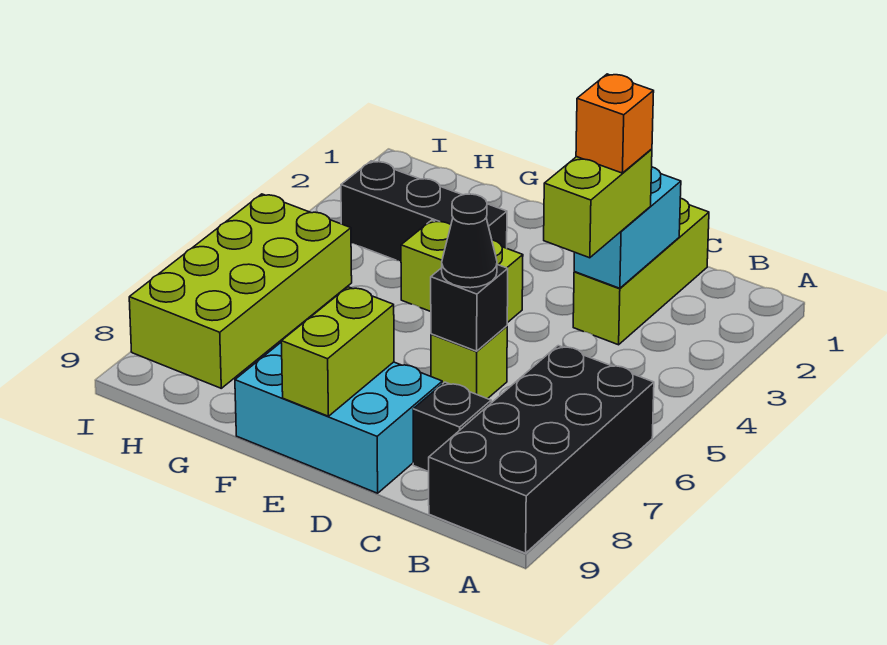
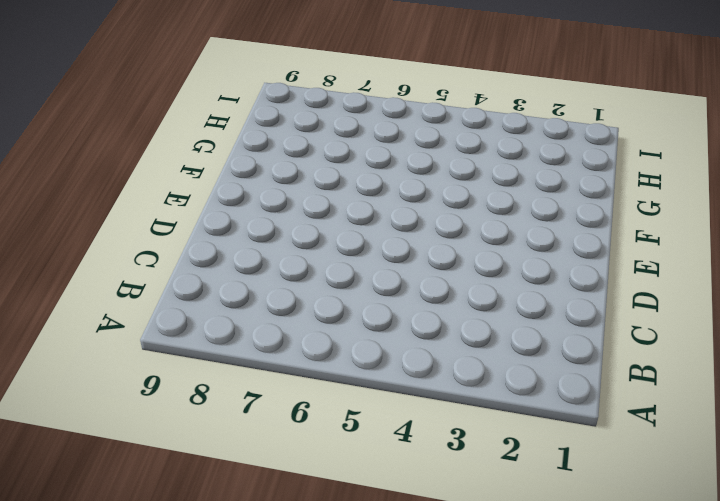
none -> black 2x4 brick [429,346,654,553]
none -> lime 1x3 brick [573,198,709,345]
none -> black 1x1 brick [413,382,491,472]

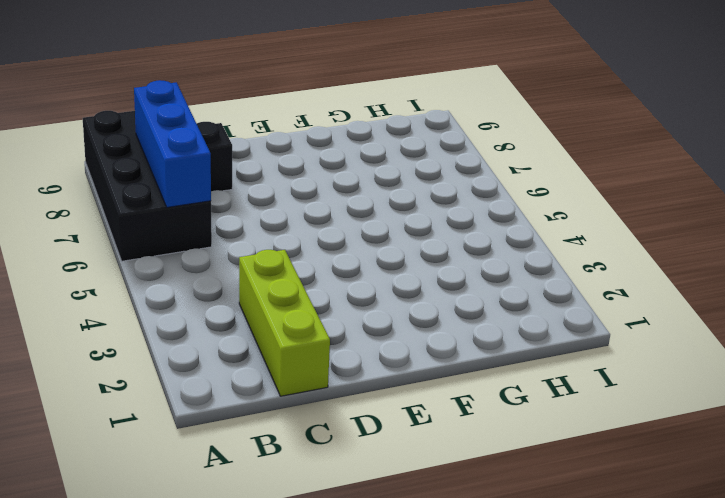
blue 1x3 brick [134,80,211,207] -> none
none -> lime 1x1 brick [431,326,507,399]
none -> cyan 2x3 brick [235,343,442,493]
none -> lime 1x2 brick [401,220,523,323]

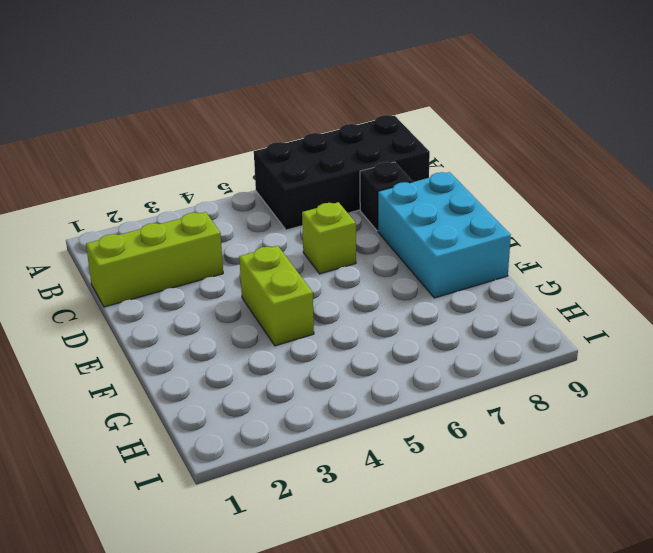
none -> black 1x3 brick [341,161,507,261]
none -> lime 2x4 brick [129,194,352,388]
none -> cyan 1x2 brick [574,167,681,288]

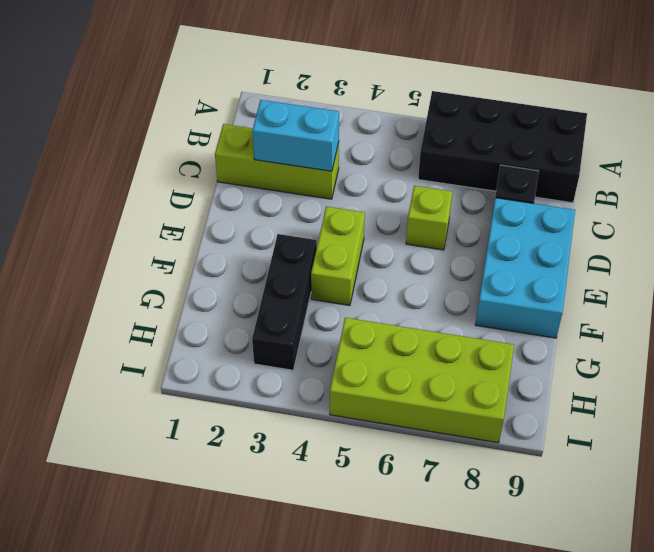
none -> black 1x1 brick [431,265,508,351]
none -> lime 1x2 brick [281,287,394,416]
none -> lime 1x2 brick [544,149,652,258]

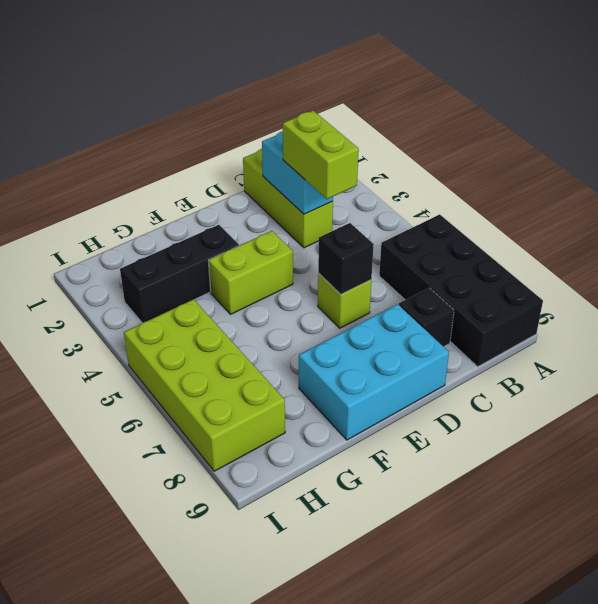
none -> lime 1x2 brick [281,287,394,416]
none -> black 1x1 cone [442,194,497,288]
none -> orange 1x1 brick [576,74,654,173]

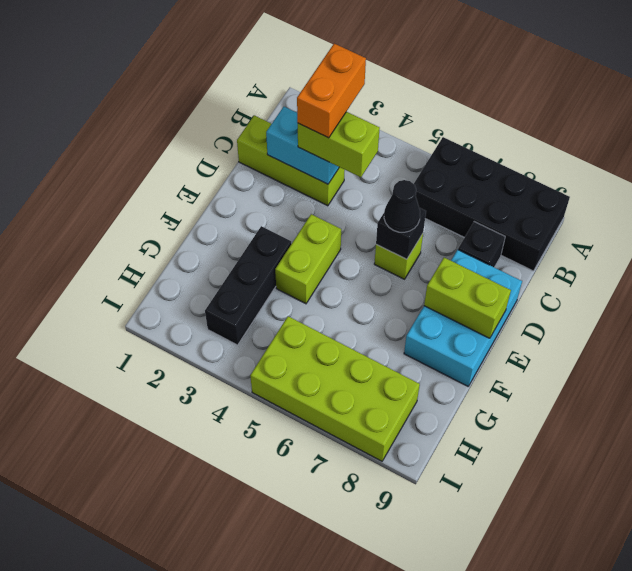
orange 1x2 brick [297,44,366,138] -> orange 1x1 brick [576,74,654,173]

